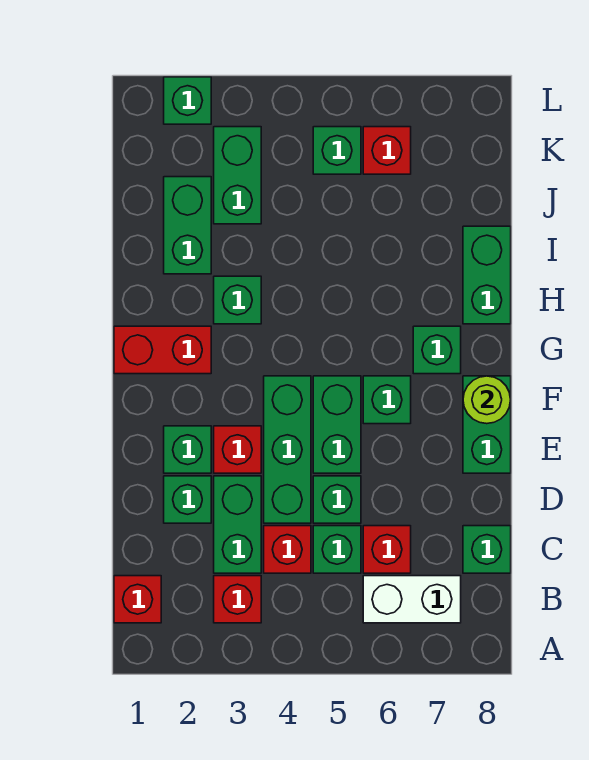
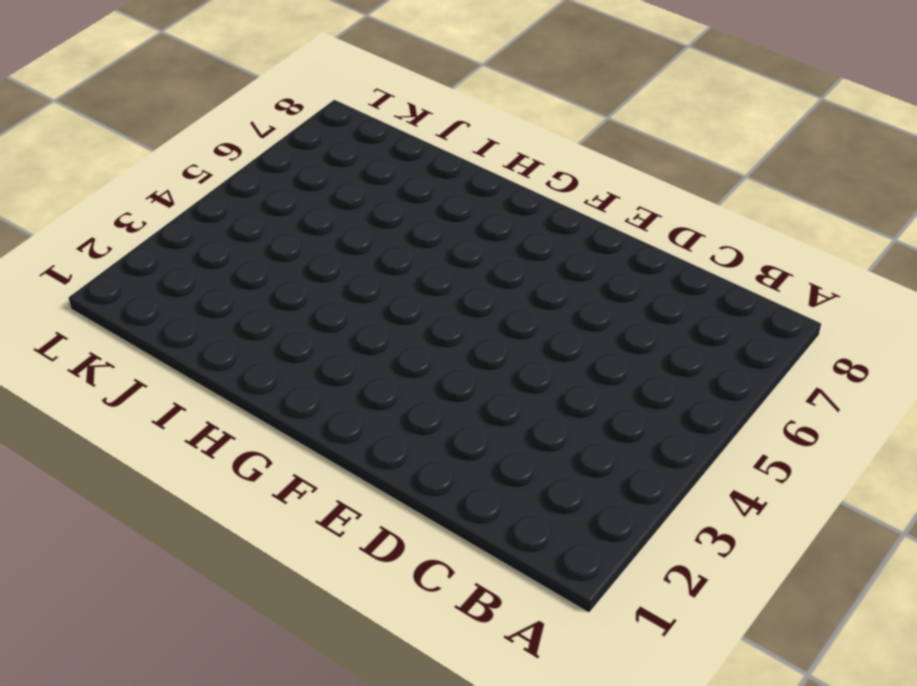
none -> red 1x1 brick [114,576,161,623]
none -> red 1x1 brick [214,576,261,623]
none -> white 1x2 brick [363,576,461,623]

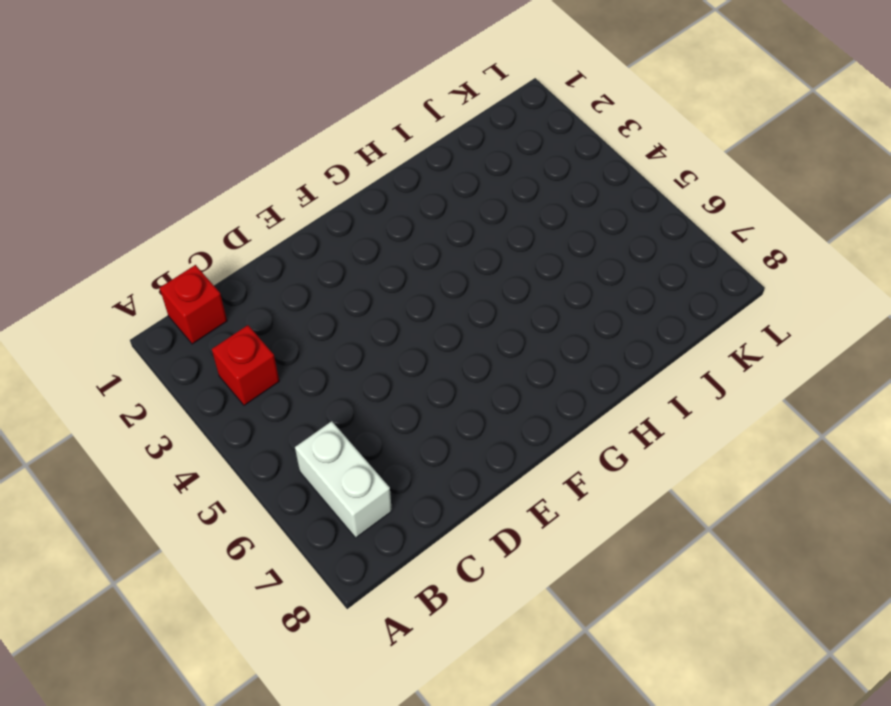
none -> green 1x2 brick [214,476,261,573]
none -> red 1x1 brick [264,526,311,573]
none -> green 1x1 brick [313,526,361,573]

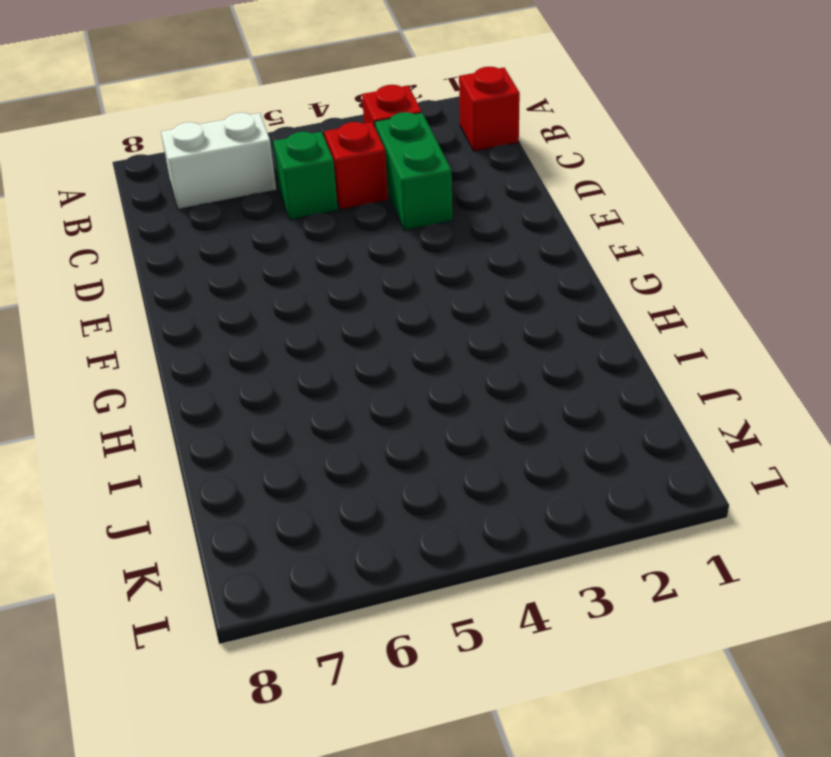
none -> red 1x1 brick [363,526,411,573]
none -> green 1x1 brick [463,526,511,573]
none -> green 1x1 brick [164,476,211,523]

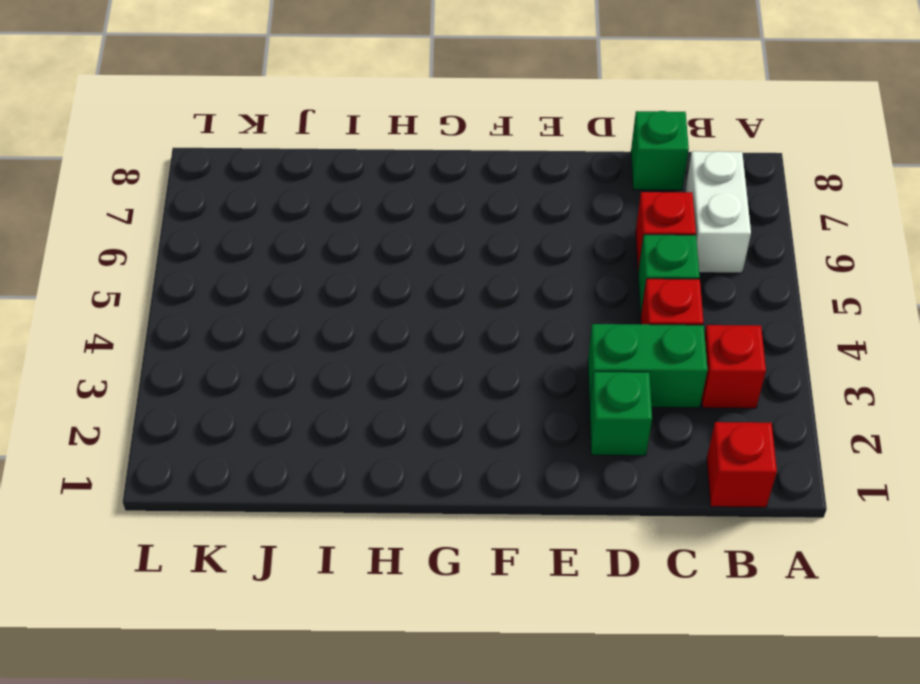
none -> green 1x3 brick [264,376,311,523]
none -> green 1x1 brick [313,476,361,523]
none -> green 1x1 brick [164,426,211,473]

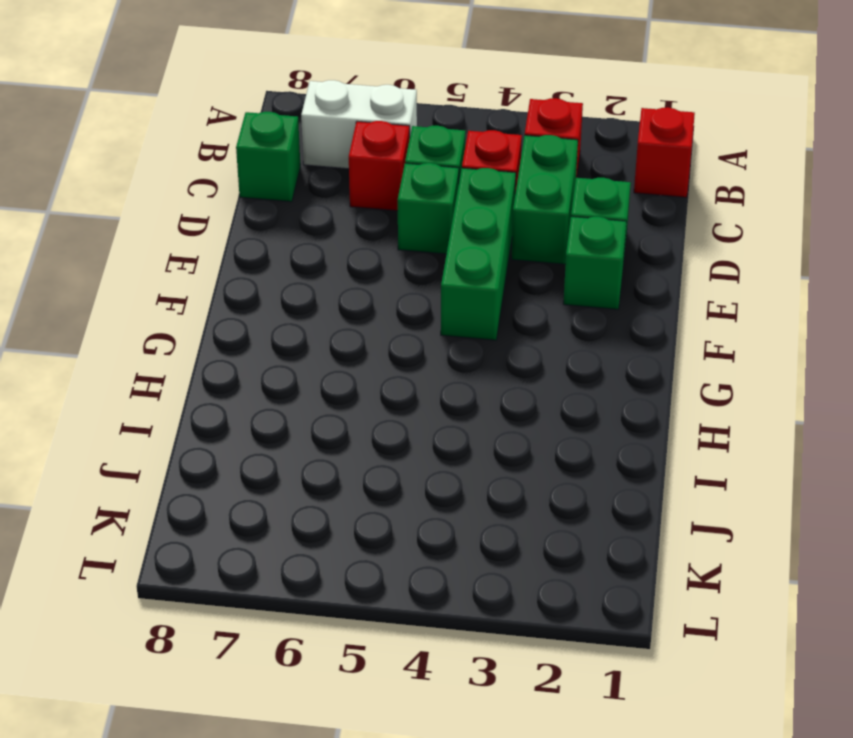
none -> red 1x1 brick [214,426,261,473]
none -> green 1x2 brick [313,376,361,473]
none -> green 1x2 brick [463,376,511,473]

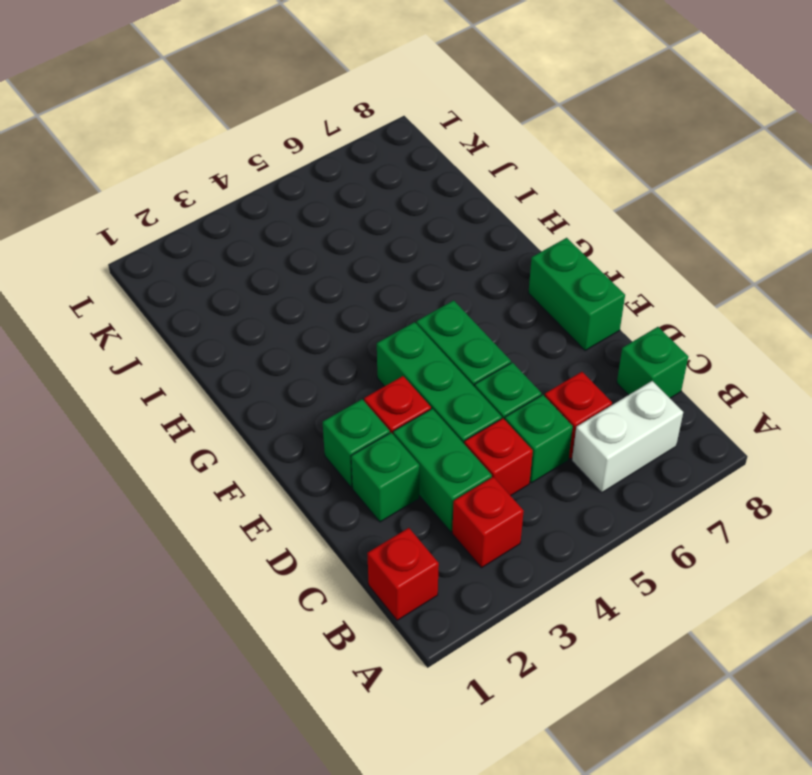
none -> green 1x1 brick [363,376,411,424]
none -> red 1x2 brick [114,326,211,374]
none -> green 1x1 brick [413,326,461,374]

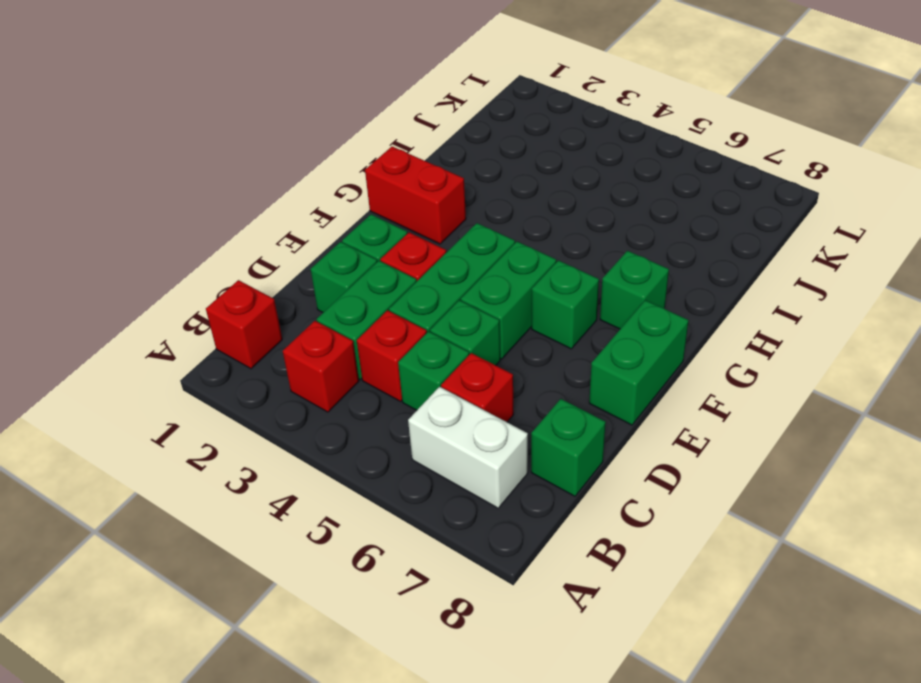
none -> green 1x1 brick [214,276,261,324]
none -> green 1x2 brick [463,226,511,324]
none -> green 1x2 brick [164,177,211,274]

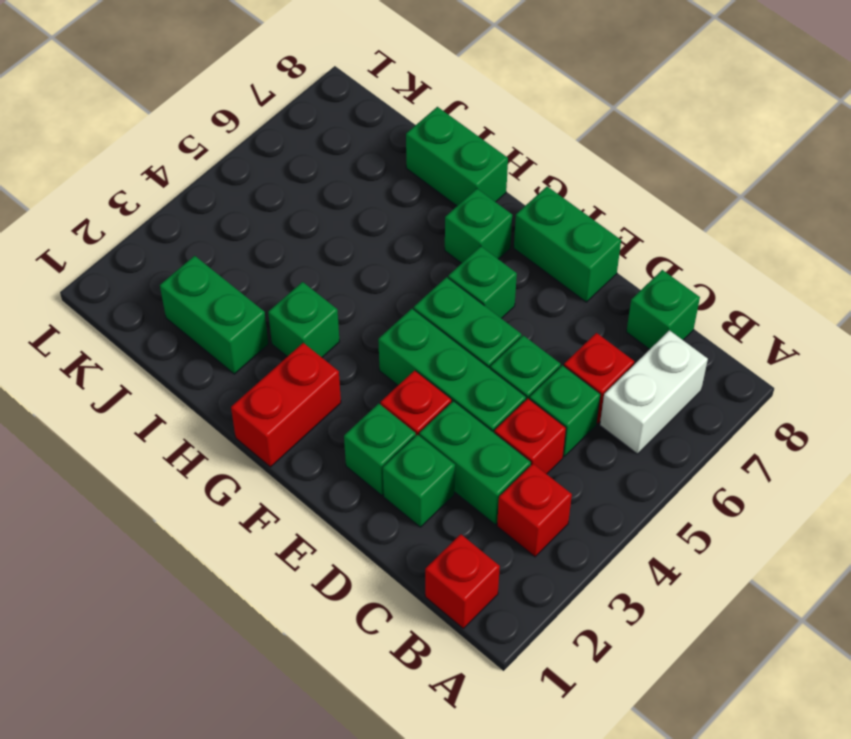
none -> green 1x2 brick [214,127,261,224]
none -> green 1x1 brick [313,127,361,174]
none -> red 1x1 brick [363,127,411,174]

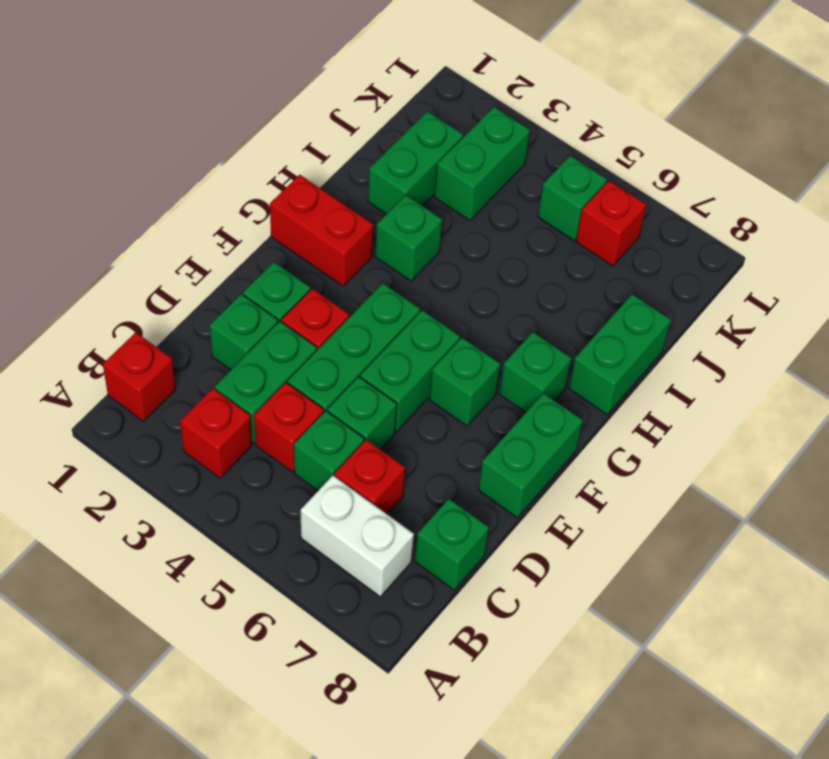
none -> green 1x1 brick [164,77,211,124]
none -> lime 1x1 round brick [463,376,511,424]

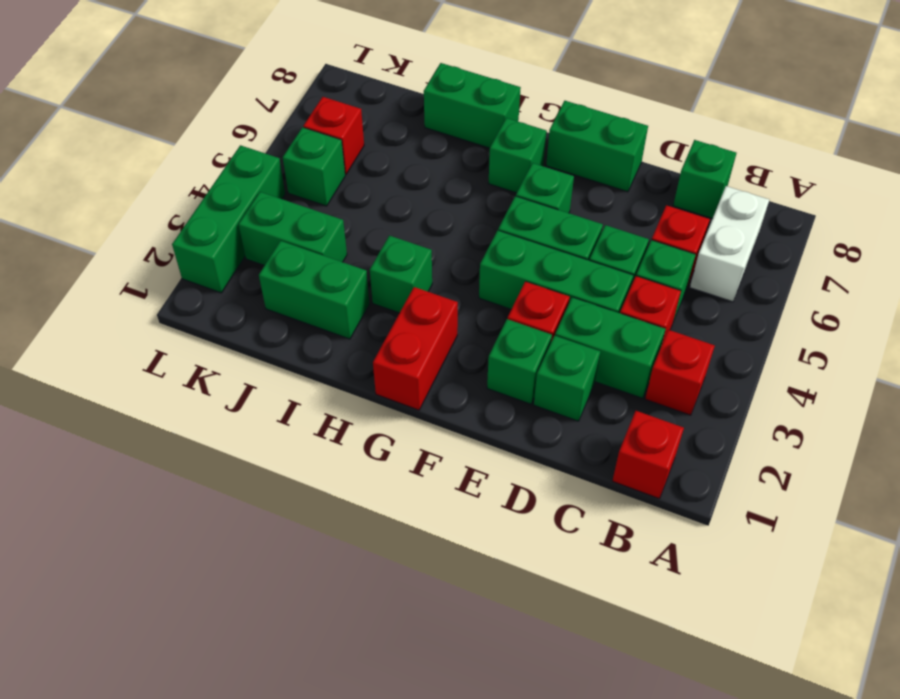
green 1x3 brick [172,145,285,293] -> green 1x1 brick [164,77,211,124]
none -> lime 1x1 round brick [463,376,511,424]

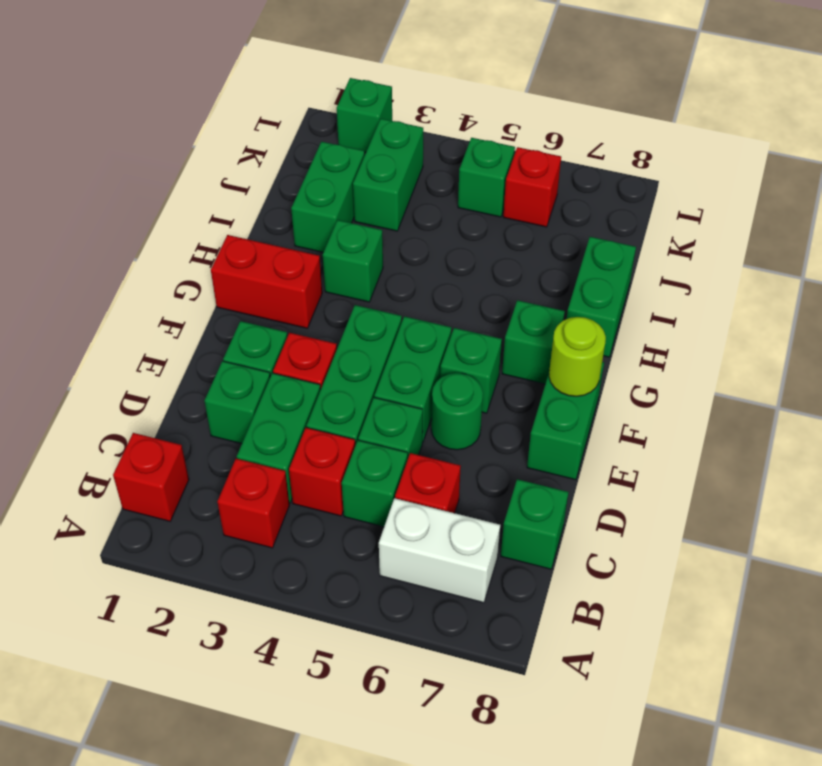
green 1x1 round brick [431,373,483,450] -> none

